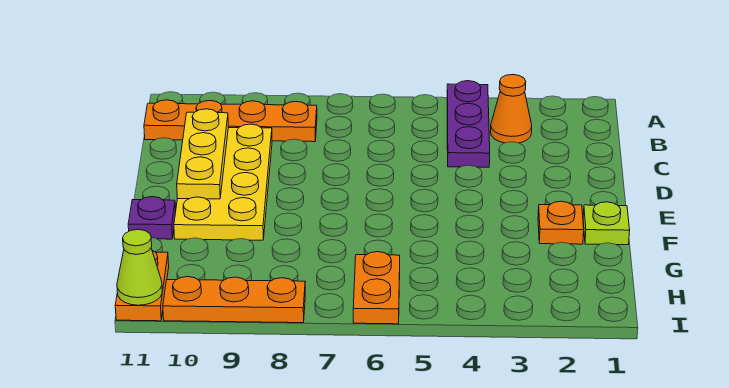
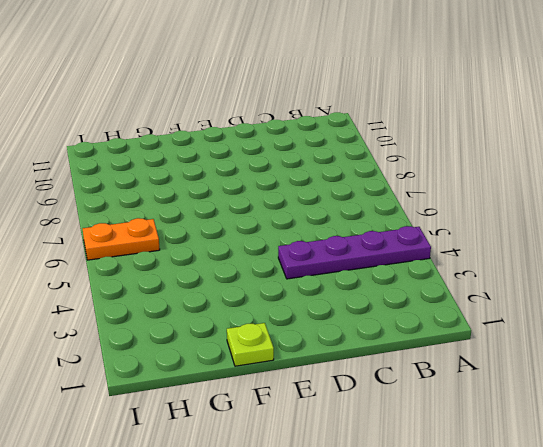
purple 1x4 plate [278,226,431,279] -> purple 1x3 plate [447,81,490,167]
none -> orange 1x1 cone [490,75,532,143]
none -> orange 1x4 plate [144,100,317,142]
none -> yellow 2x4 plate [174,124,272,240]

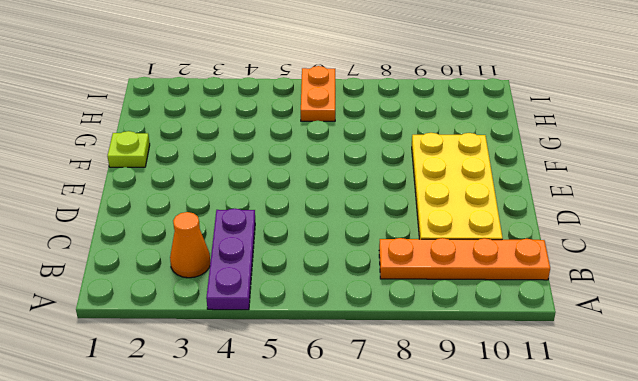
none -> orange 1x1 plate [538,201,584,244]
none -> purple 1x1 plate [128,197,176,239]
none -> orange 1x2 plate [115,251,169,321]

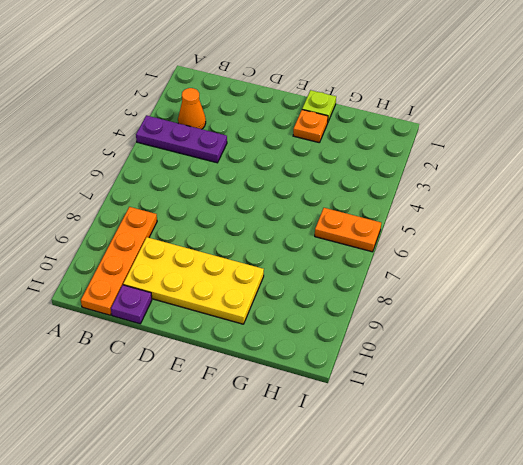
purple 1x1 plate [111,285,152,324] -> purple 1x1 plate moved to [128,197,176,239]
none -> orange 1x2 plate [115,251,169,321]
none -> orange 1x3 plate [163,277,305,323]
none -> yellow 1x3 plate [177,109,228,199]

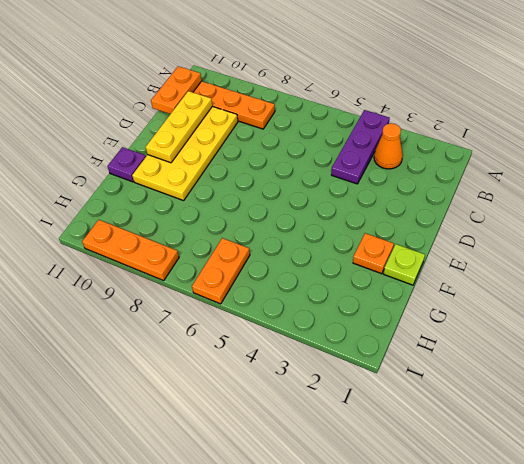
orange 1x2 plate [151,66,202,114] -> orange 1x2 plate moved to [115,251,169,321]
none -> lime 1x1 cone [117,229,162,305]

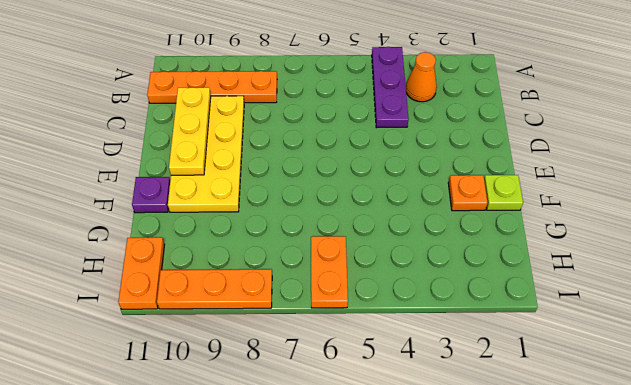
none -> lime 1x1 cone [117,229,162,305]

